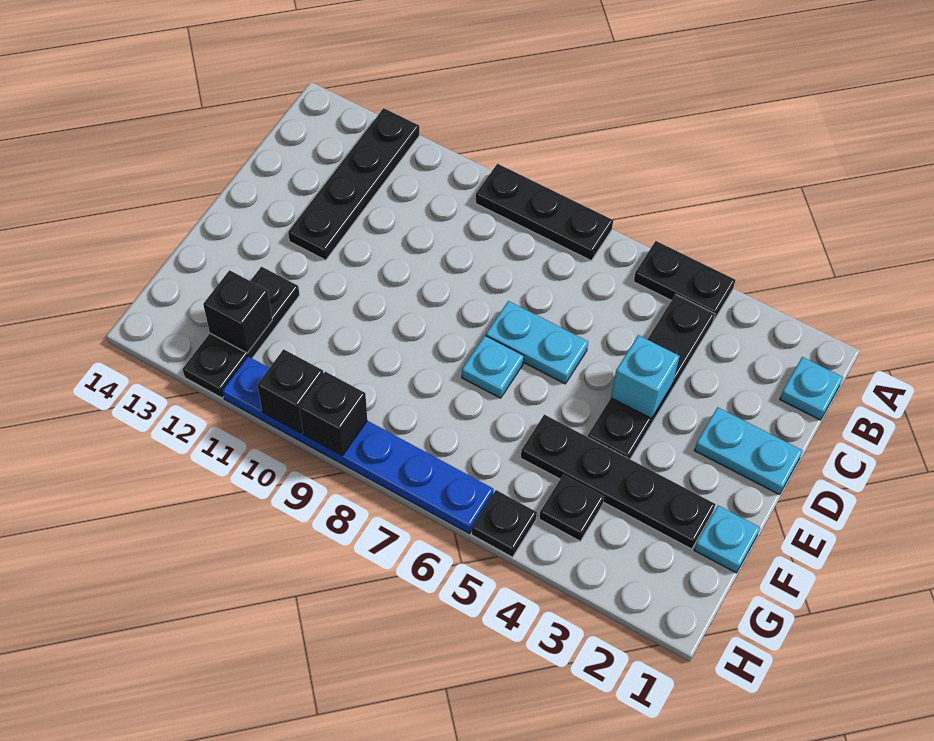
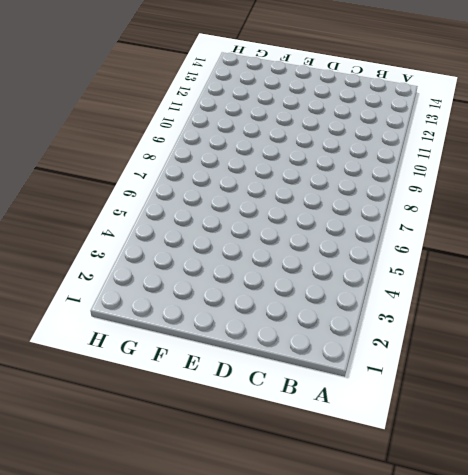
none -> black 1x2 plate [634,241,735,321]
none -> black 1x3 plate [476,164,613,260]
none -> black 1x4 plate [288,108,419,260]

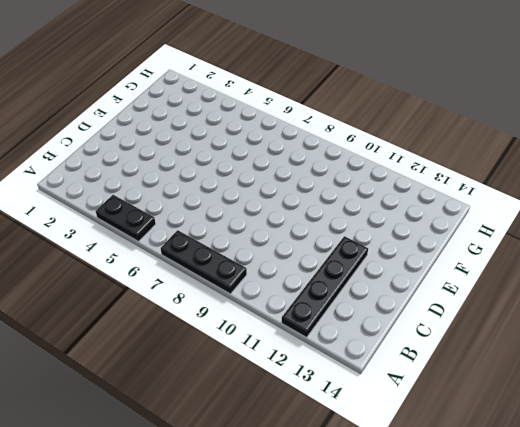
none -> cyan 1x1 plate [780,357,843,420]
none -> black 1x4 plate [588,294,715,459]
none -> cyan 1x2 plate [694,407,803,495]

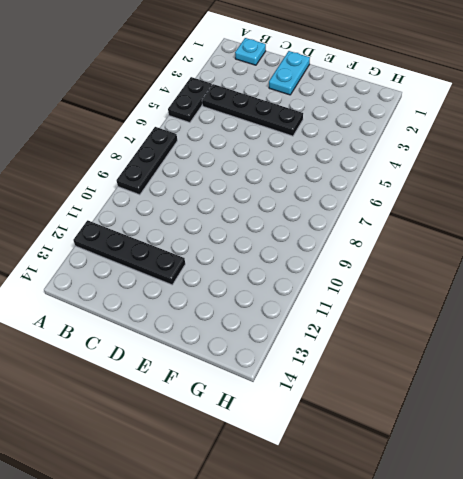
none -> cyan 1x2 plate [486,301,588,384]
none -> cyan 1x1 plate [462,336,524,398]
none -> cyan 1x1 plate [694,506,760,573]

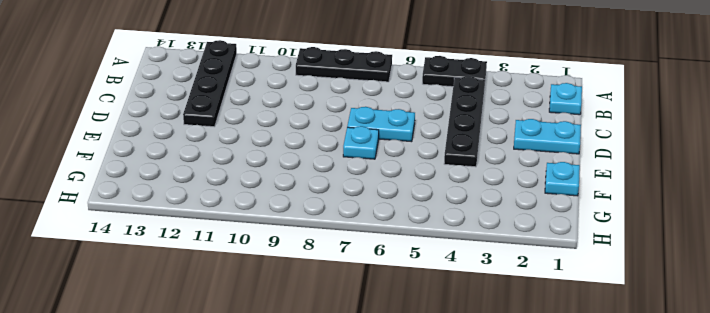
none -> black 1x4 plate [521,415,715,549]
none -> black 1x3 plate [183,267,300,398]
none -> black 1x1 plate [539,475,604,541]

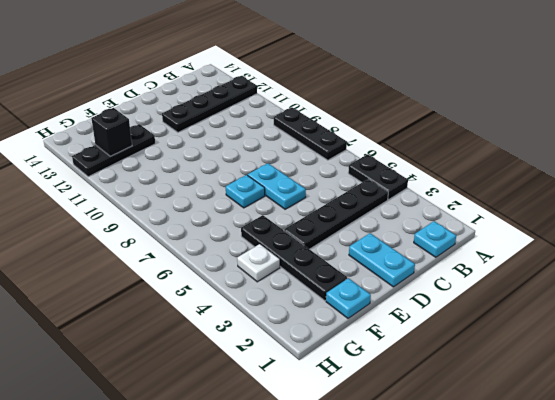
white 1x1 plate [237,244,280,282] -> black 1x1 plate [539,475,604,541]
none -> black 1x1 plate [472,490,537,557]
none -> blue 1x6 plate [222,357,494,533]
none -> cyan 1x1 brick [611,335,680,419]

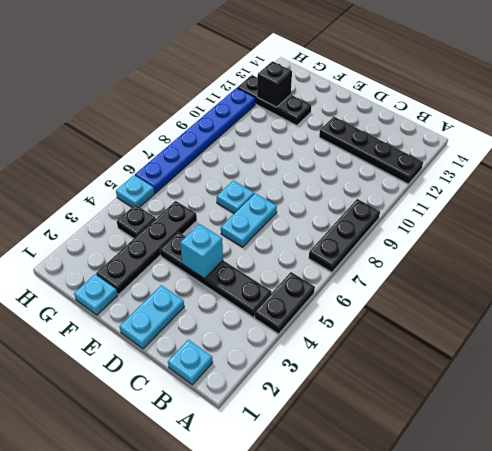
cyan 1x1 plate [116,175,154,207] -> black 1x1 plate [472,490,537,557]
none -> black 1x1 brick [299,372,367,456]
none -> black 1x1 brick [257,349,324,433]

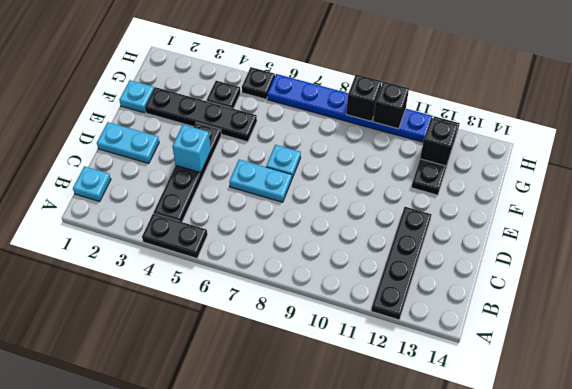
none -> black 1x3 plate [476,164,613,260]

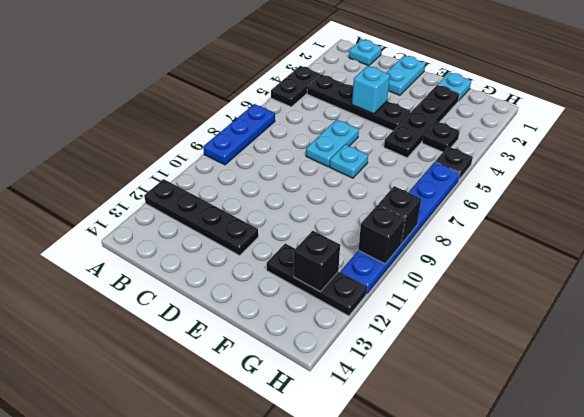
blue 1x3 plate [203,104,275,165] -> black 1x3 plate [476,164,613,260]

